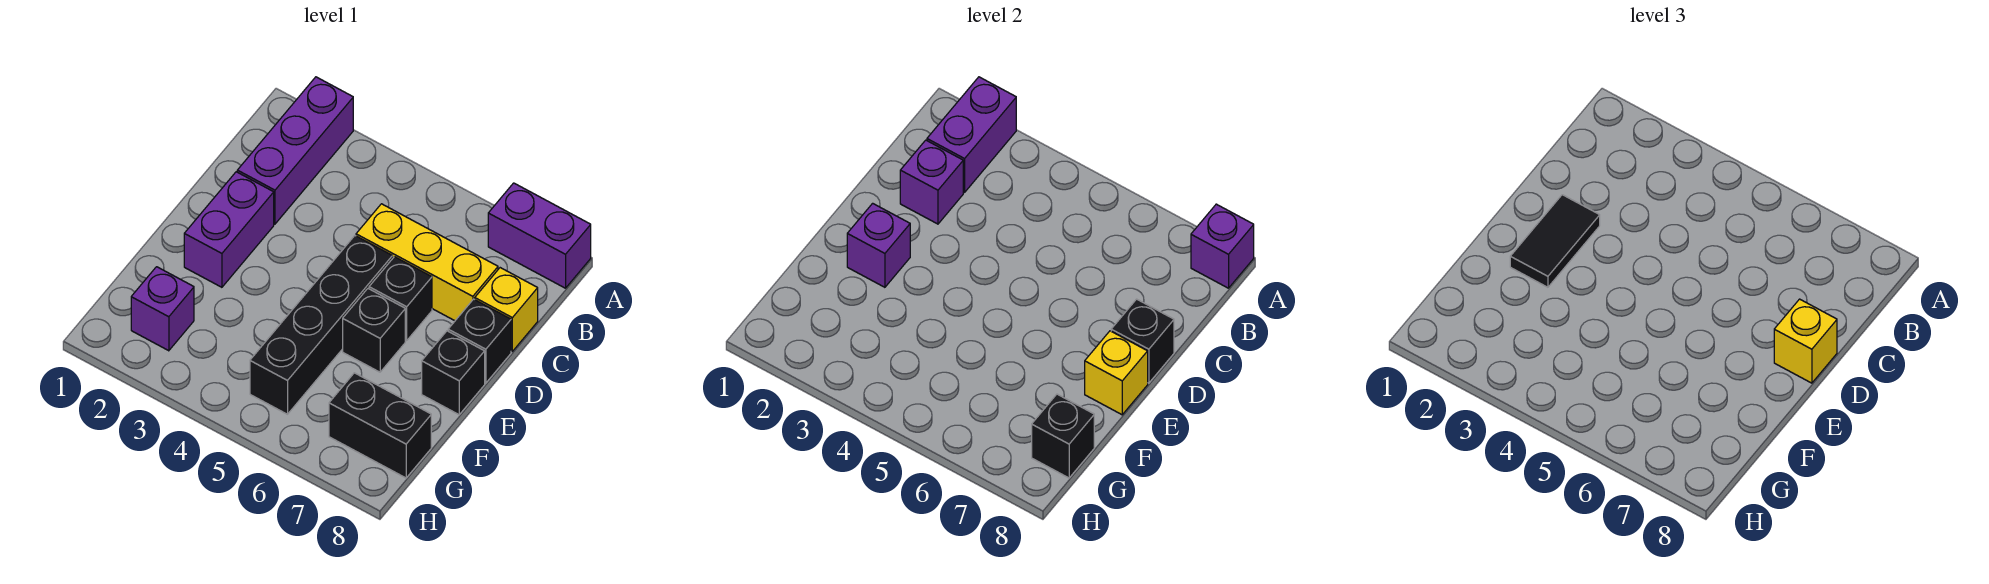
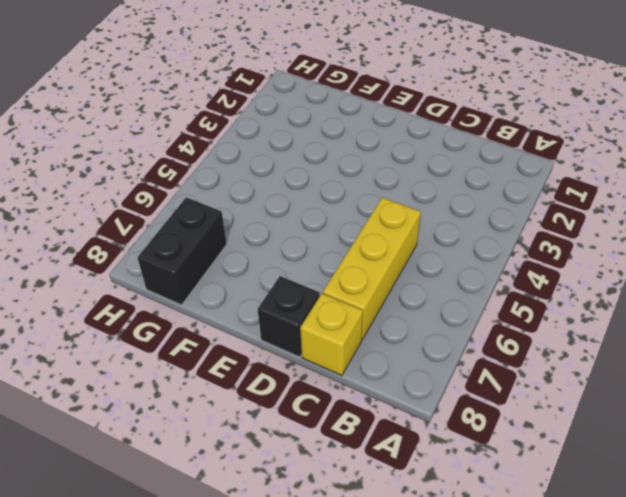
none -> purple 1x3 brick [237,77,353,224]
none -> purple 1x2 brick [488,183,591,288]
none -> purple 1x2 brick [184,172,274,287]

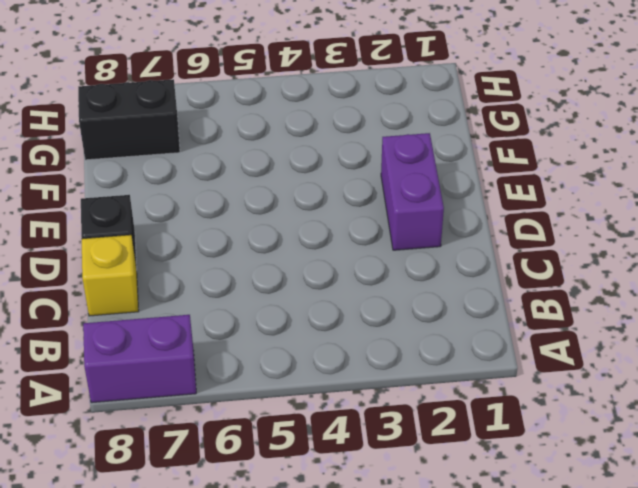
none -> purple 1x3 brick [237,77,353,224]
none -> yellow 1x3 brick [356,204,498,321]
none -> black 1x4 brick [250,236,392,414]

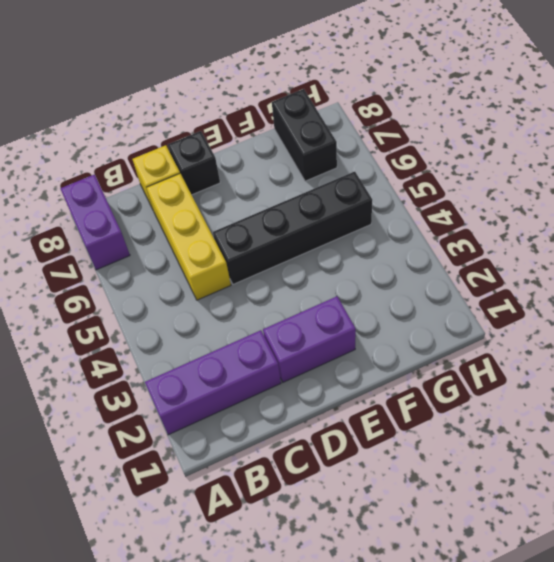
none -> black 1x1 brick [369,257,432,341]
none -> black 1x1 brick [343,289,405,372]
none -> black 1x1 brick [422,331,485,415]

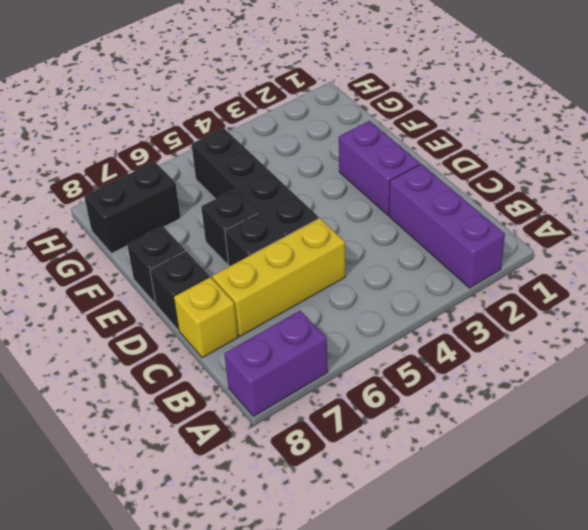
none -> purple 1x1 brick [131,267,194,351]
none -> purple 1x2 brick [927,77,1016,192]
none -> purple 1x1 brick [1191,204,1254,288]

